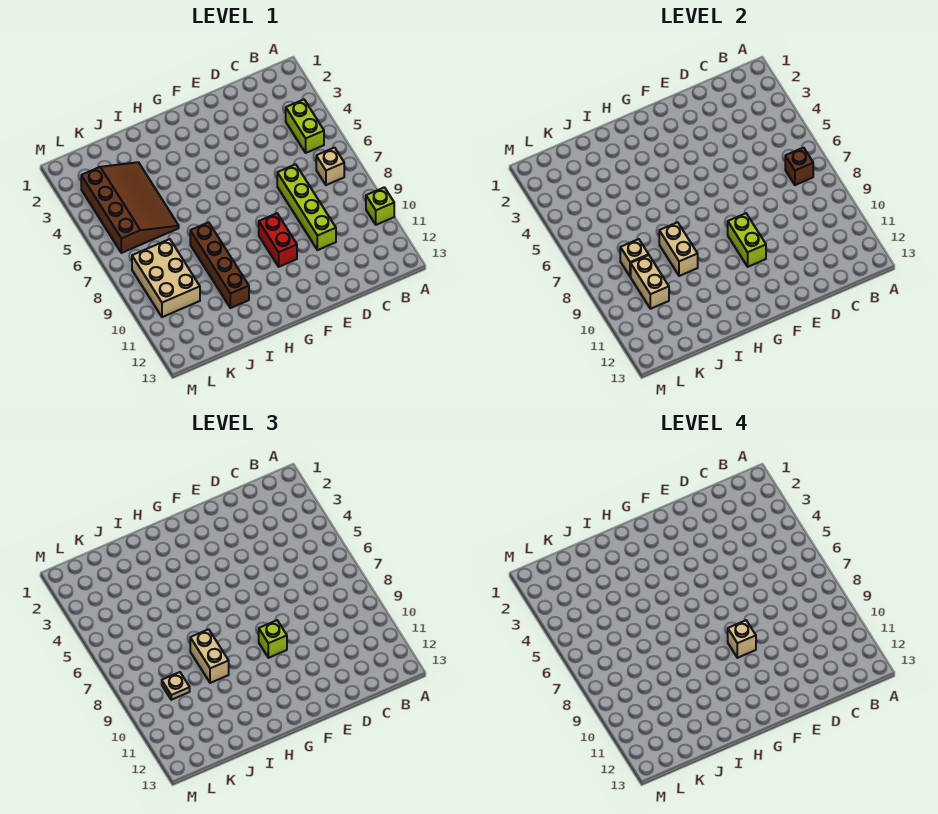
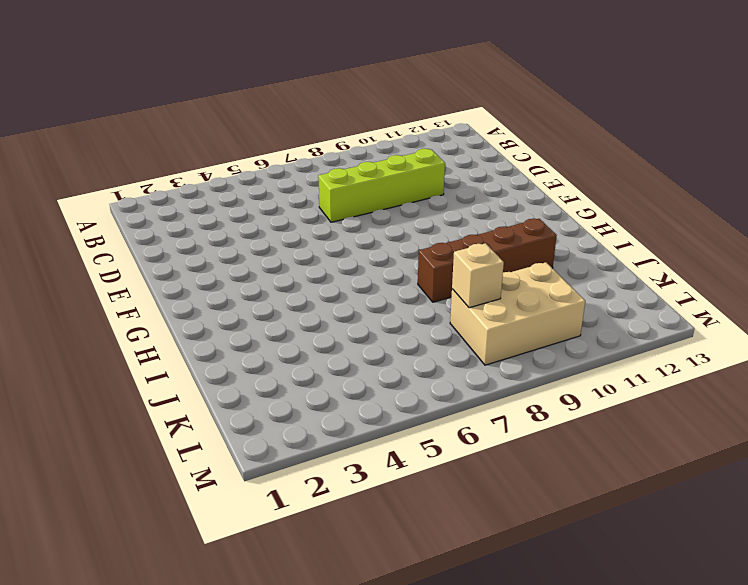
none -> lime 1x1 brick [366,187,394,225]
none -> lime 1x2 brick [286,100,324,153]
none -> tan 1x1 brick [316,148,344,185]

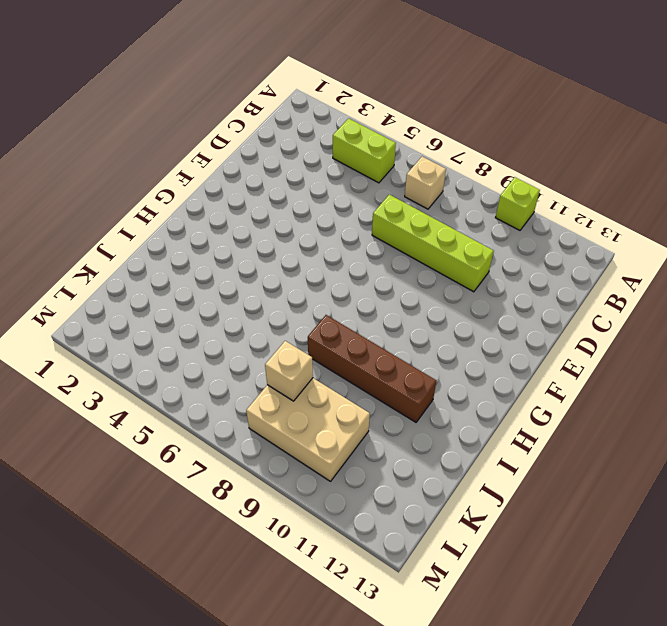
none -> red 1x2 brick [259,213,297,267]
none -> brown 3x4 slope [81,162,179,253]
none -> brown 1x1 brick [785,148,813,185]

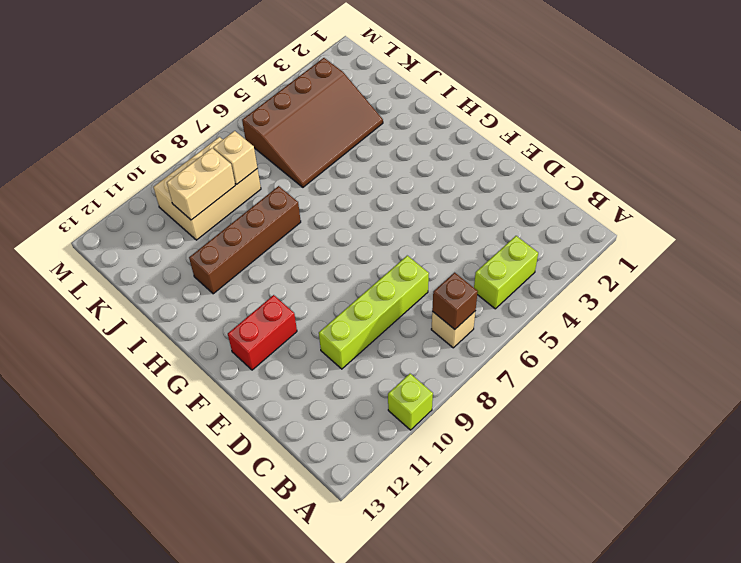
red 1x2 brick [228,295,297,370] -> red 1x2 brick moved to [259,213,297,267]
none -> lime 1x2 brick [728,213,766,267]
none -> tan 1x2 brick [659,222,698,276]
none -> lime 1x1 brick [259,620,287,658]

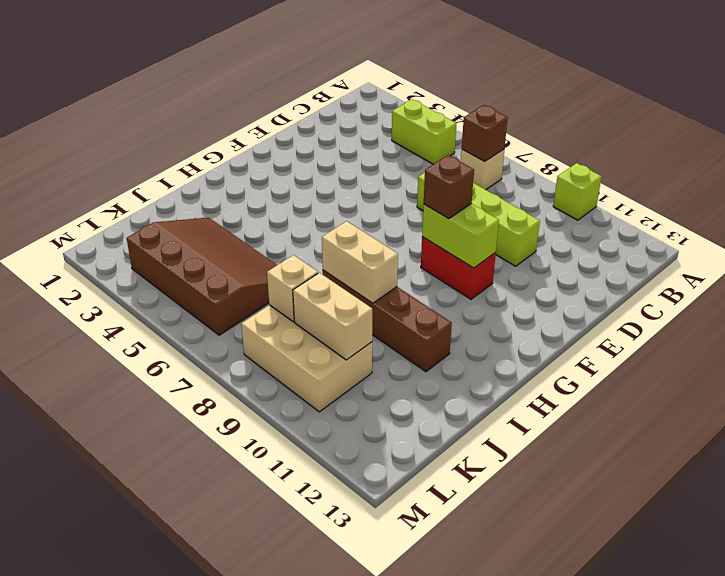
brown 1x1 brick [424,155,474,219] -> lime 1x1 brick [259,620,287,658]
none -> tan 1x2 brick [190,629,229,683]
none -> tan 1x1 plate [162,672,190,700]
none -> tan 1x1 brick [728,620,756,658]

